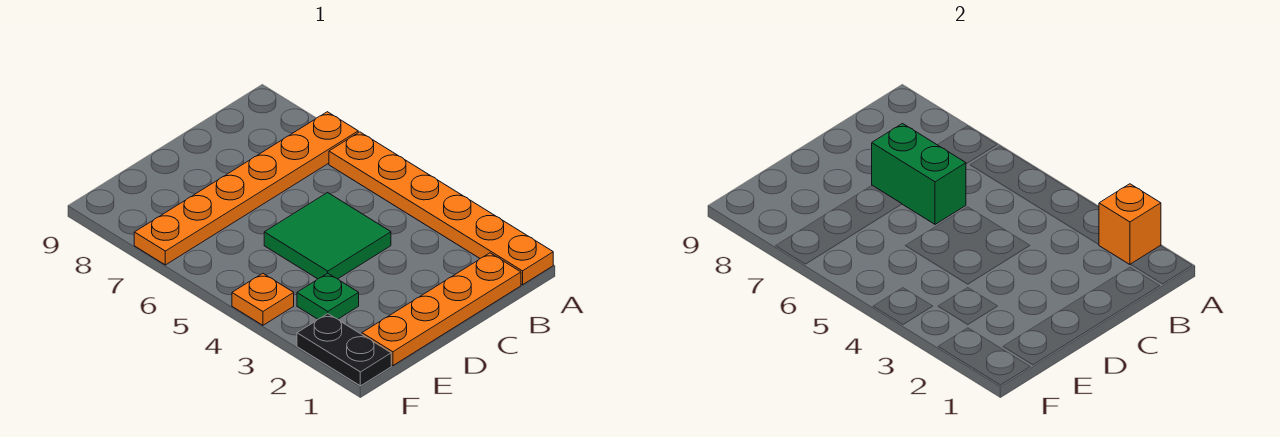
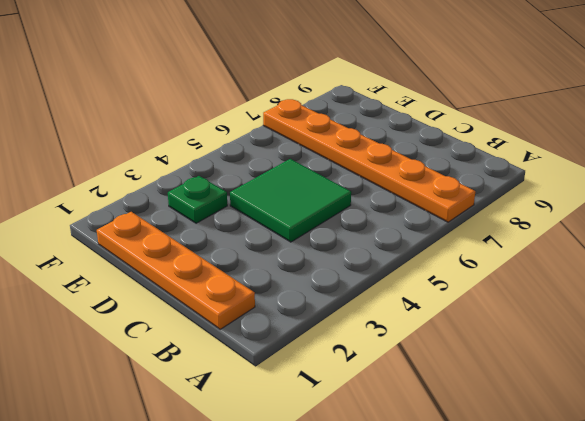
none -> orange 1x6 plate [329,132,553,285]
none -> black 1x2 plate [297,314,391,386]

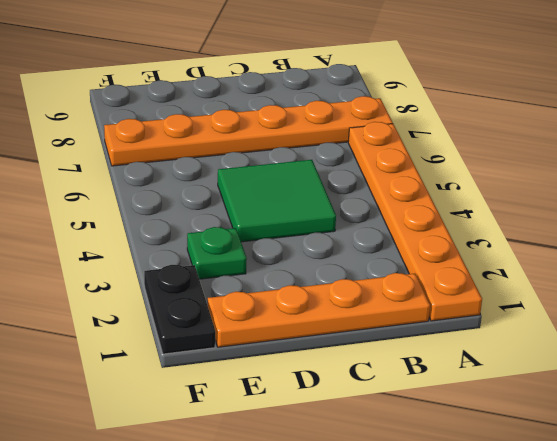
none -> orange 1x1 plate [232,273,294,325]
none -> orange 1x1 brick [1099,184,1161,264]

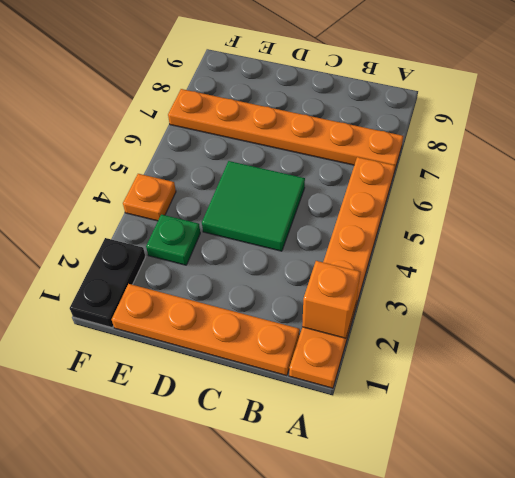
none -> green 1x2 brick [872,124,966,224]

